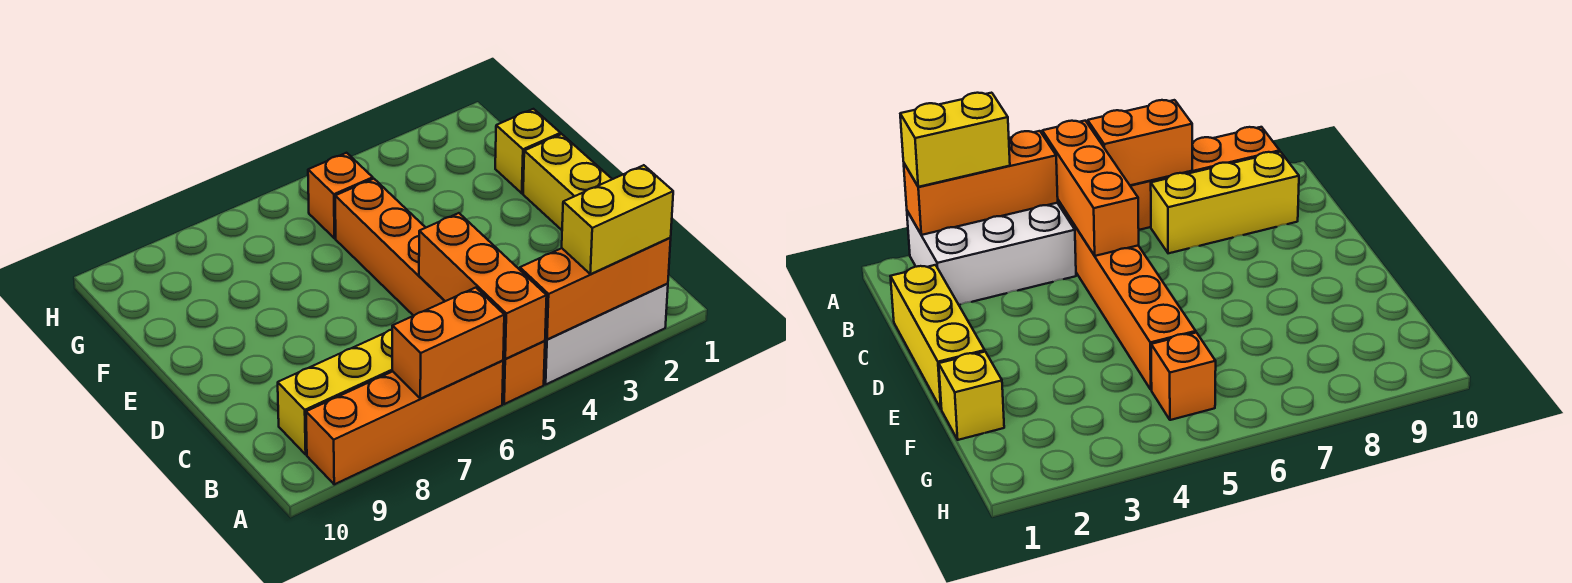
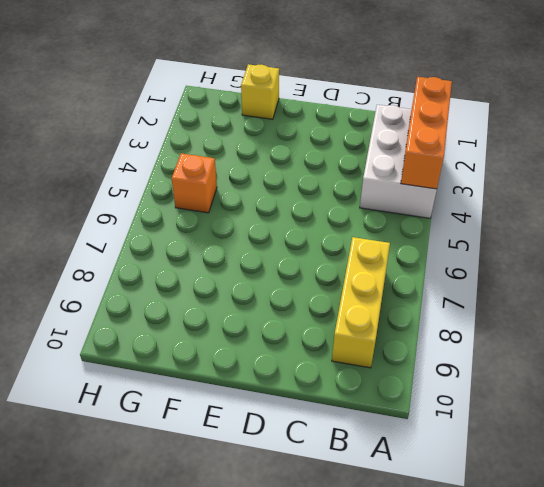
none -> orange 1x6 brick [335,179,545,404]
none -> orange 1x4 brick [306,360,503,484]

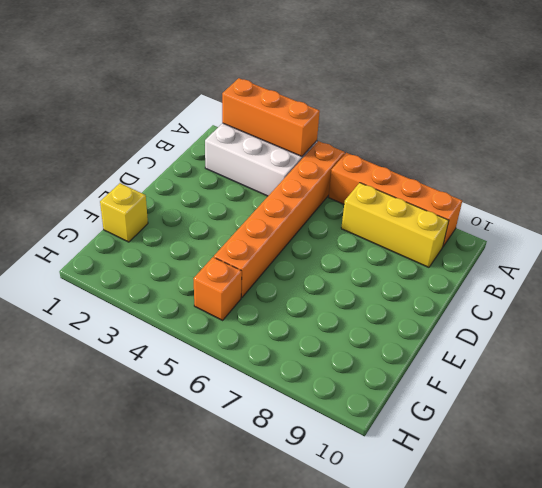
none -> yellow 1x3 brick [523,134,612,230]
none -> orange 1x3 brick [419,213,547,359]

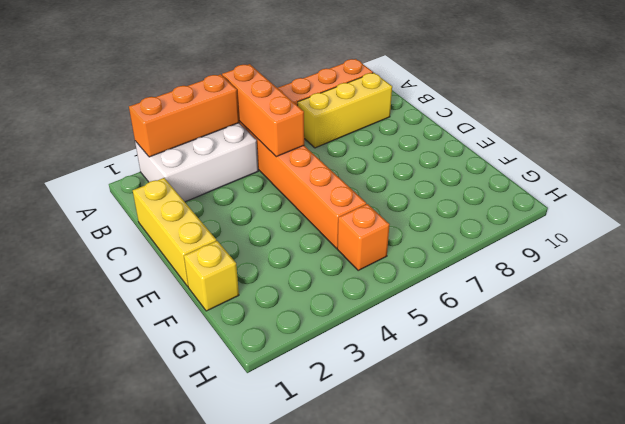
none -> orange 1x2 brick [392,288,504,399]
none -> yellow 1x2 brick [562,165,673,274]

